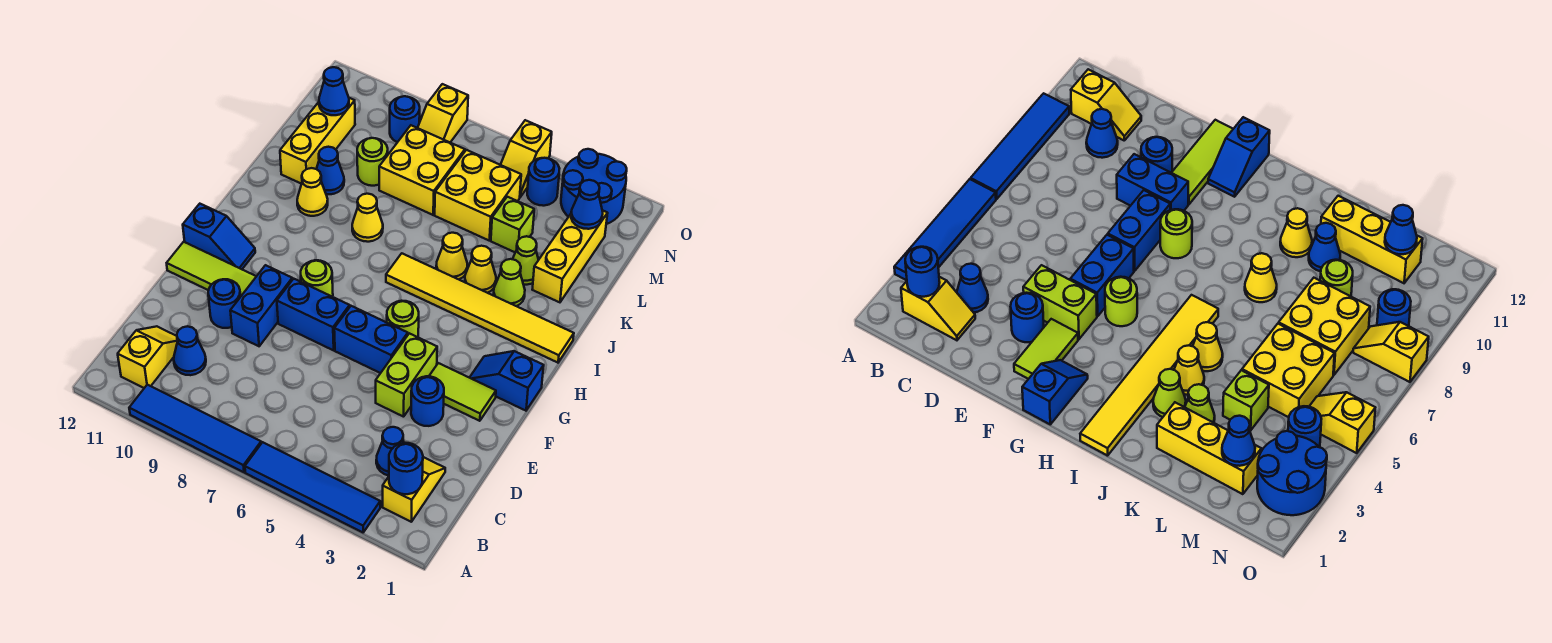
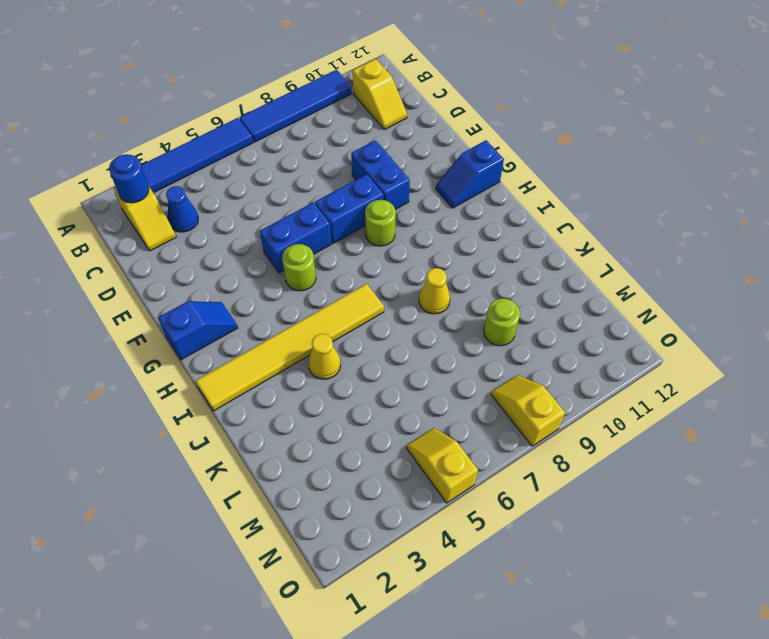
none -> blue 1x1 cone [174,326,206,375]
none -> blue 1x1 round brick [411,376,444,426]
none -> lime 1x2 brick [376,333,437,417]
none -> blue 1x1 round brick [208,279,241,328]

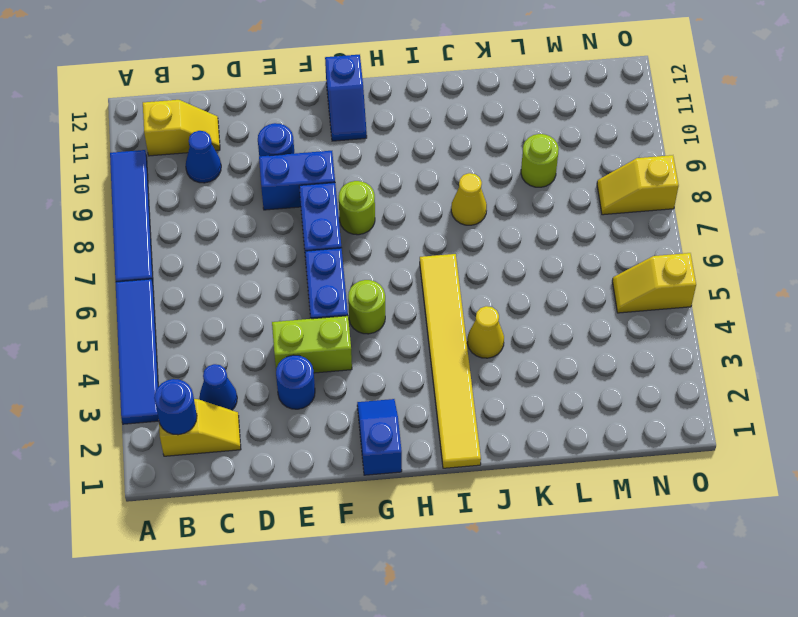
none -> lime 1x2 tile [429,363,496,421]
none -> lime 1x3 tile [167,242,256,296]
none -> lime 1x1 cone [494,259,525,306]
none -> yellow 1x1 cone [436,233,467,279]

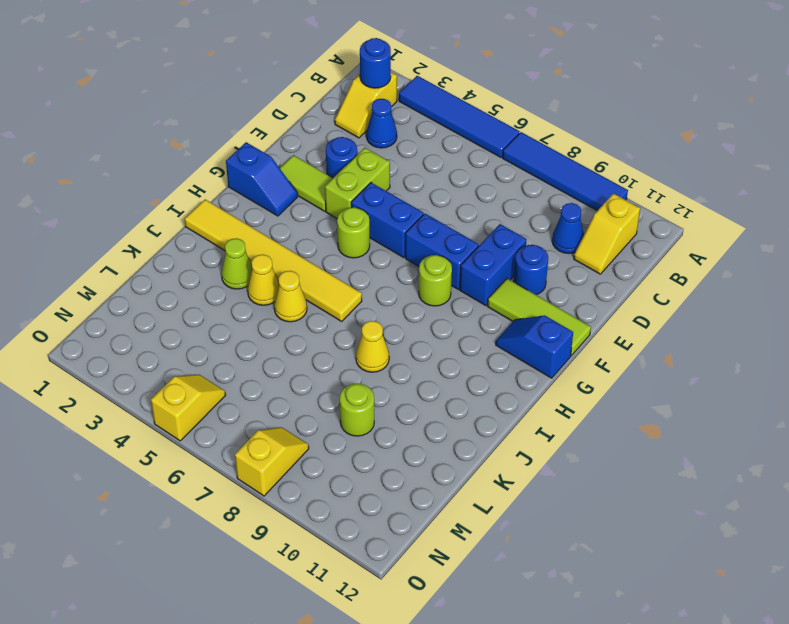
none -> yellow 1x1 cone [297,168,328,216]
none -> yellow 1x3 brick [532,210,608,302]
none -> lime 1x1 cone [513,236,538,285]
none -> blue 1x1 cone [317,147,344,194]

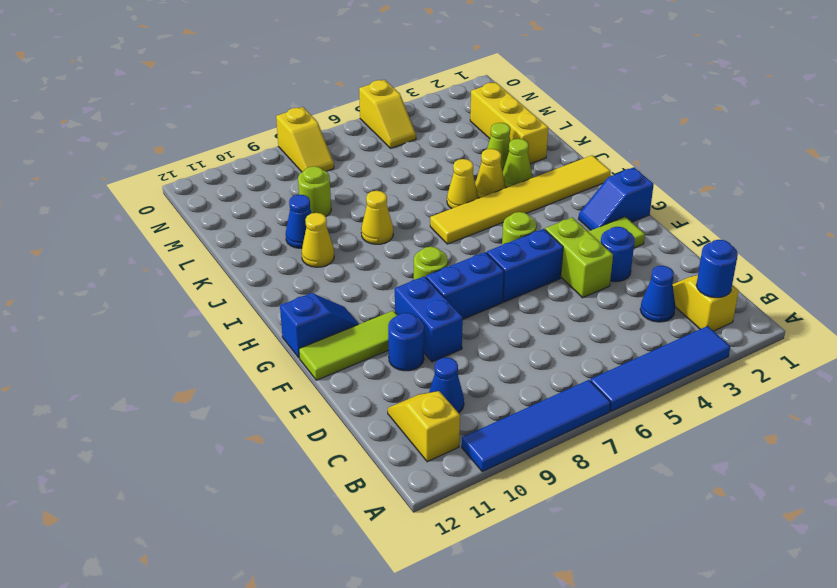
none -> yellow 1x3 brick [280,98,355,184]
none -> lime 1x1 brick [491,197,534,252]
none -> yellow 2x2 brick [435,150,521,240]
none -> yellow 2x2 brick [379,125,465,215]

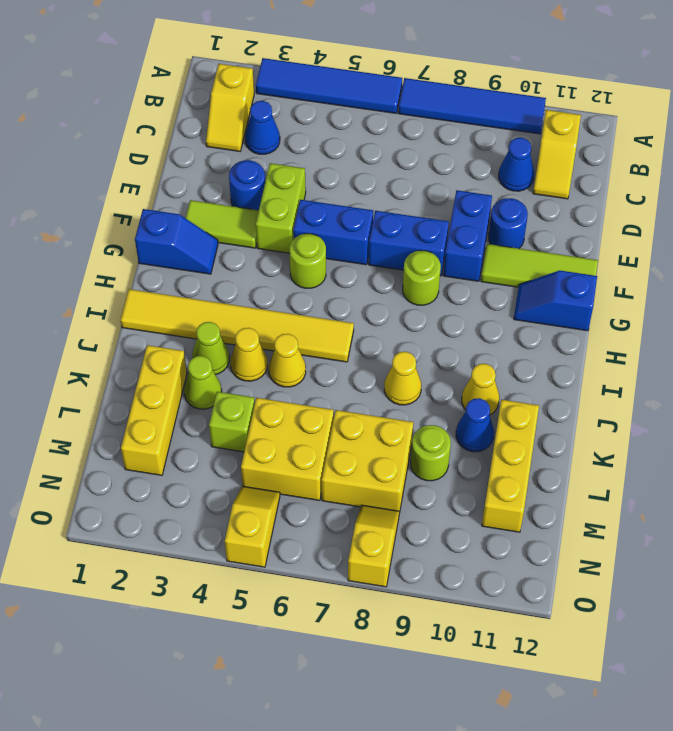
none -> blue 2x2 round brick [561,149,627,224]
none -> blue 1x1 round brick [527,158,560,206]
none -> blue 1x1 round brick [390,96,420,142]
none -> blue 1x1 round brick [389,443,423,494]

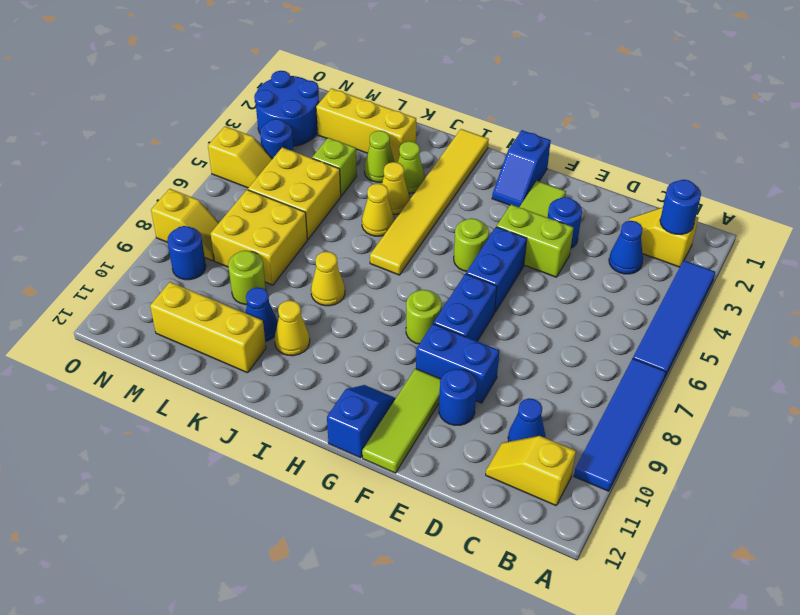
none -> blue 1x1 cone [571,180,603,229]
none -> blue 1x1 cone [319,67,349,115]

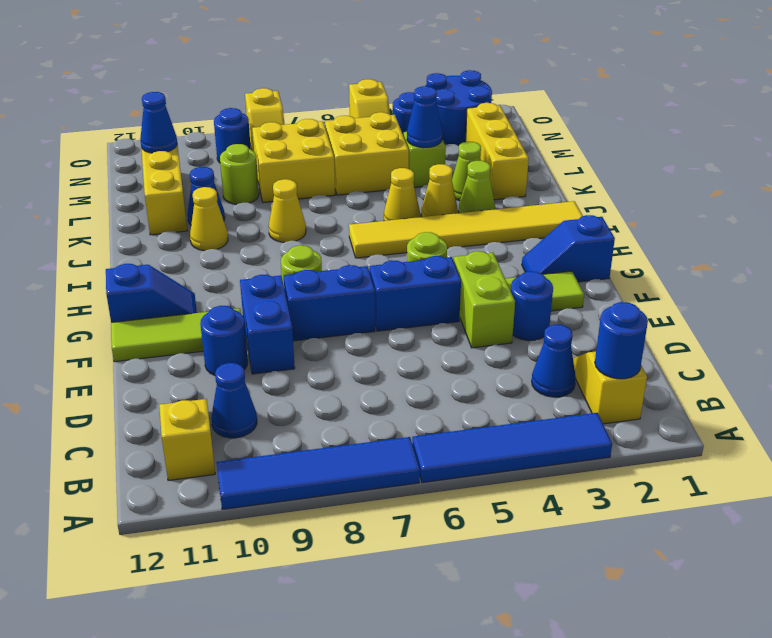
blue 1x1 cone [407,86,442,148] -> blue 1x1 cone moved to [571,180,603,229]

